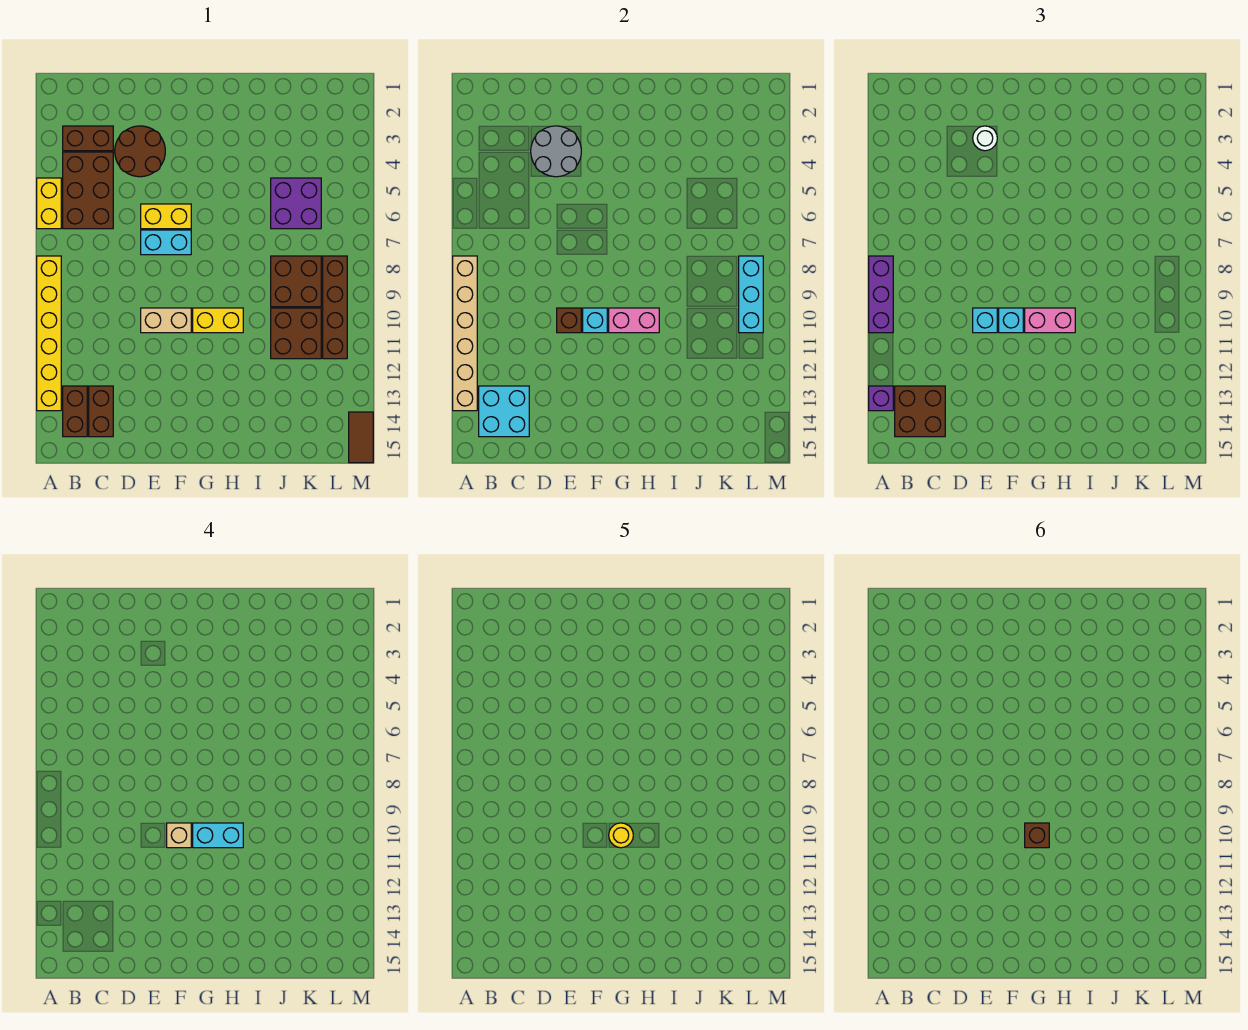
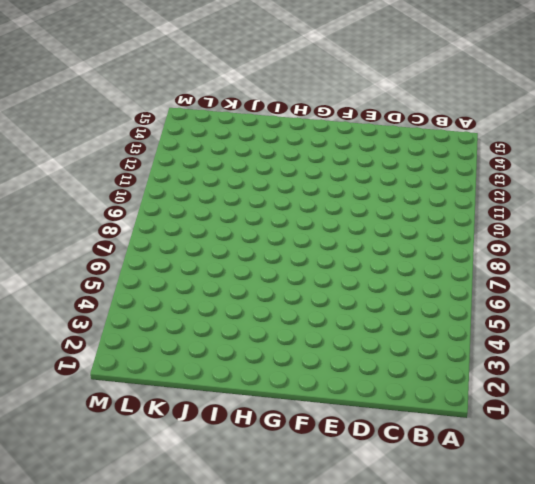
none -> yellow 1x2 brick [37,178,61,229]
none -> yellow 1x6 brick [37,256,61,411]
none -> brown 1x2 brick [63,126,113,151]
none -> brown 2x3 brick [63,152,113,229]

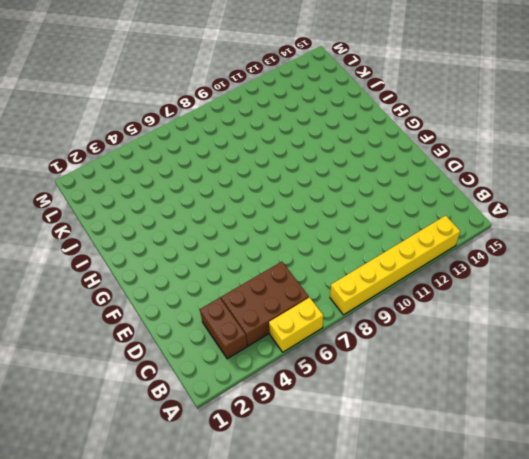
none -> brown 1x2 brick [63,386,87,437]
none -> brown 1x2 brick [89,386,113,437]
none -> brown 2x2 round brick [115,126,165,177]
none -> yellow 1x2 brick [141,204,191,229]

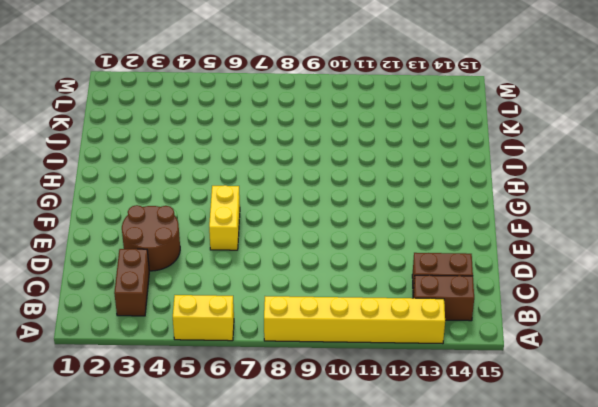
none -> brown 2x3 brick [63,152,113,229]
none -> cyan 1x2 brick [141,230,191,255]
none -> tan 1x2 brick [141,308,191,333]
none -> yellow 1x2 brick [193,308,243,333]

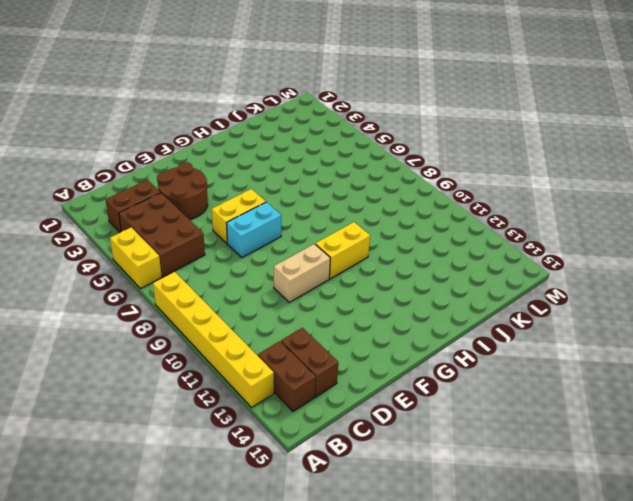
none -> purple 2x2 brick [271,178,321,229]
none -> brown 2x2 brick [271,256,321,307]
none -> brown 2x2 brick [271,308,321,359]
none -> brown 1x4 brick [323,256,347,359]

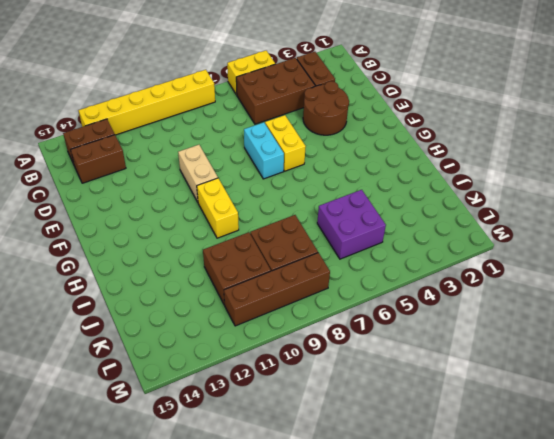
none -> brown 1x2 tile [349,412,373,463]
none -> tan 1x6 brick [453,256,477,411]
none -> cyan 2x2 brick [479,386,529,437]
none -> grey 2x2 round brick [531,126,581,177]

